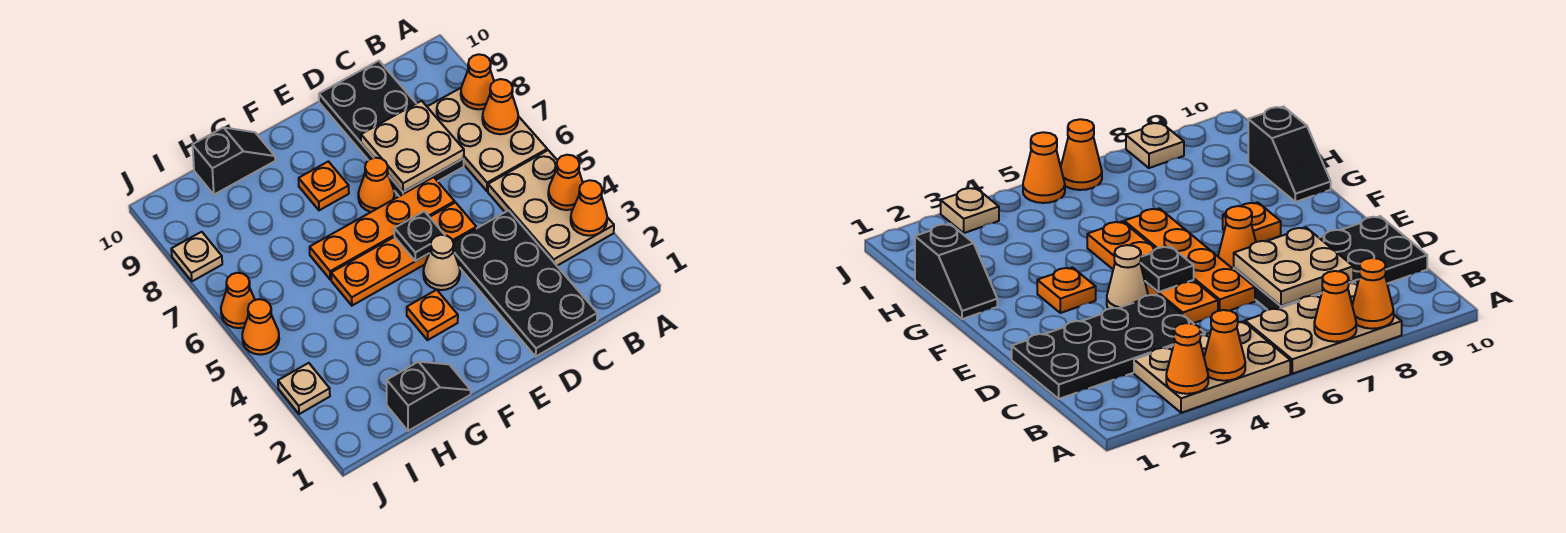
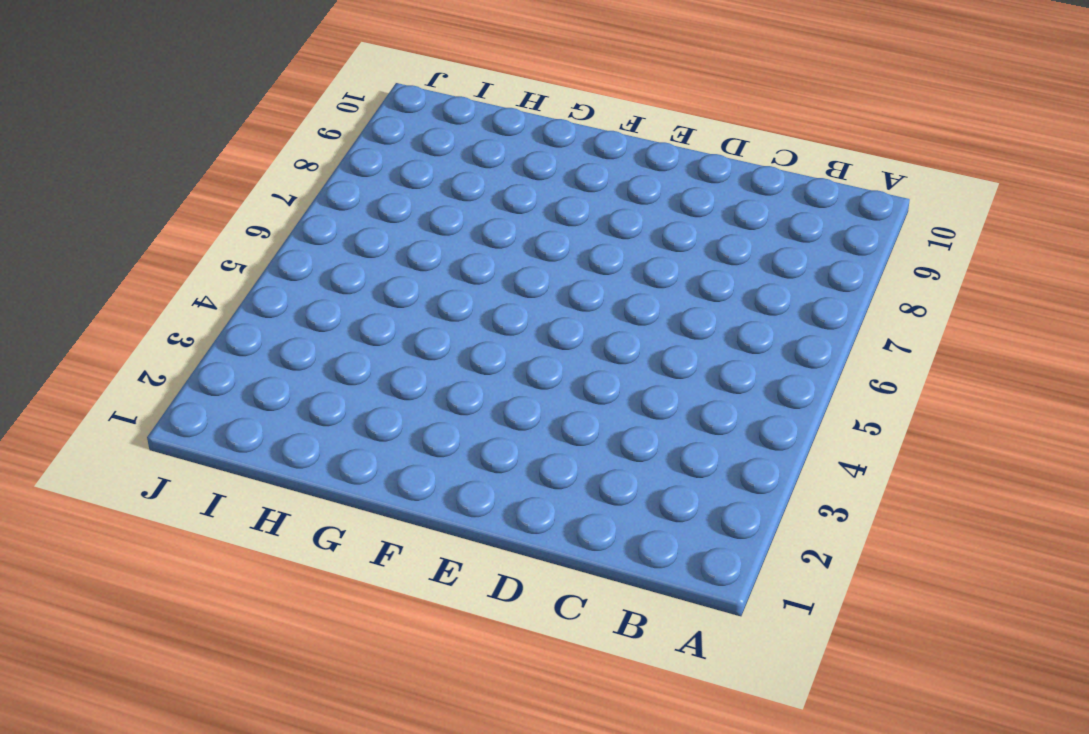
none -> tan 2x3 plate [488,150,614,266]
none -> tan 2x3 plate [427,88,547,191]
none -> black 2x4 plate [453,210,597,356]

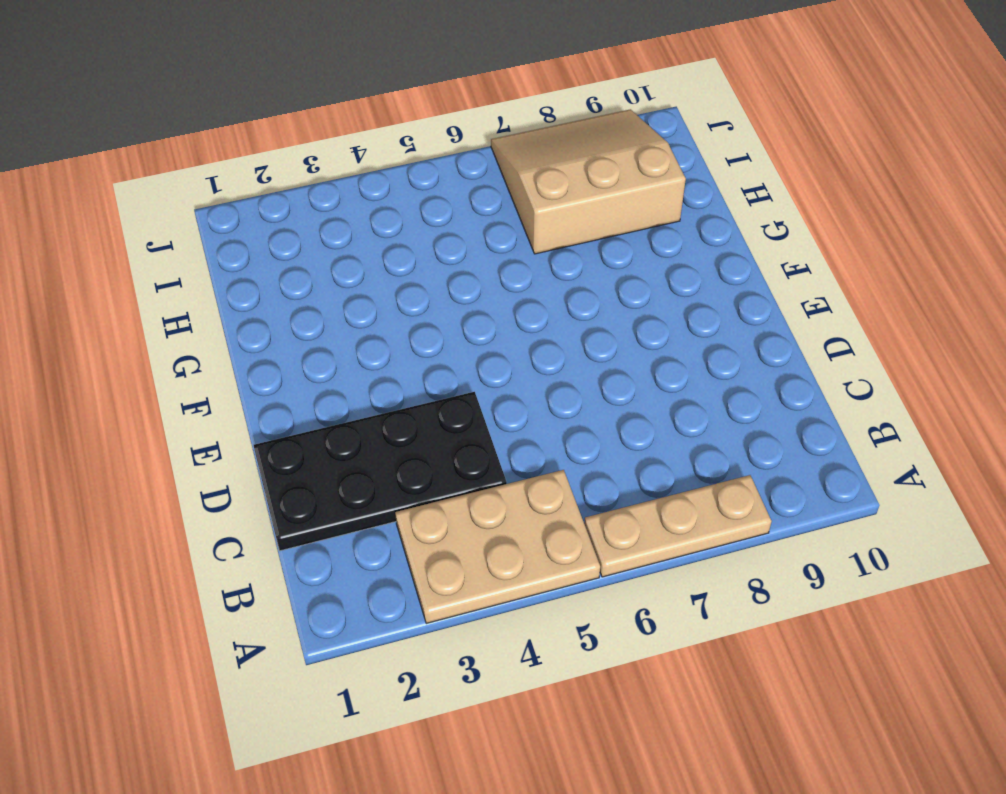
tan 1x3 plate [584,475,772,577] -> tan 2x3 plate [427,88,547,191]
tan 3x3 slope [491,109,686,254] -> tan 1x1 plate [171,232,222,281]
none -> black 2x4 plate [319,61,464,196]
none -> orange 1x4 plate [331,203,476,306]
none -> orange 1x4 plate [310,177,455,280]

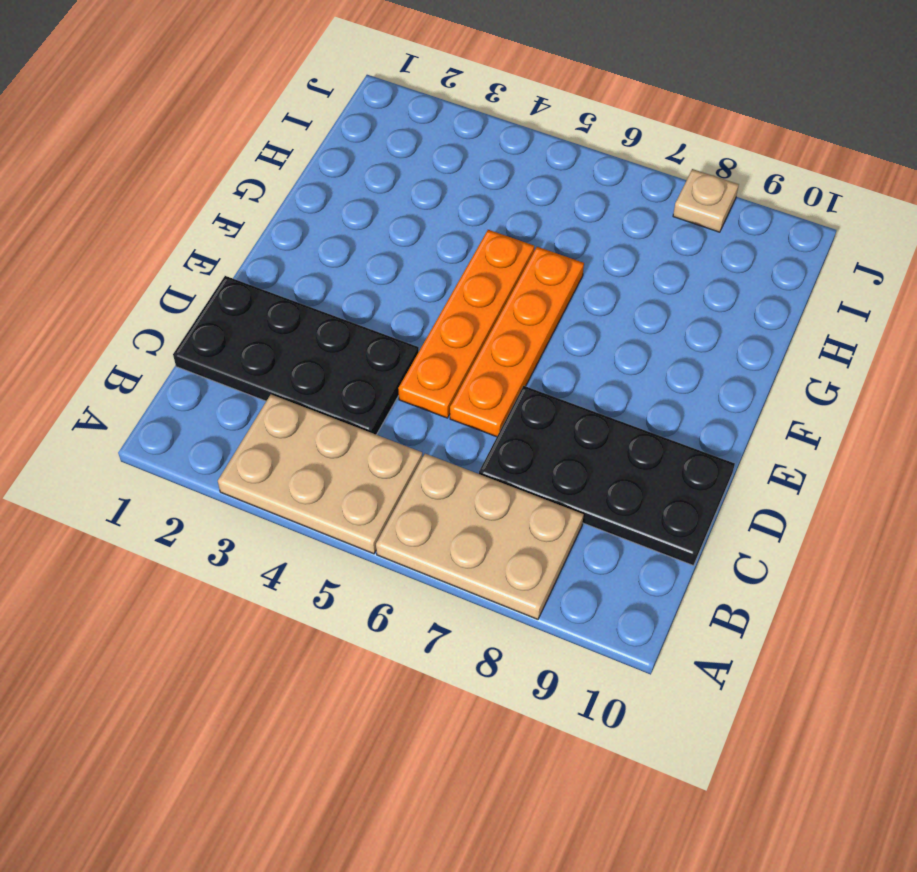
none -> tan 1x1 cone [423,235,460,290]
none -> orange 1x1 cone [358,158,394,212]
none -> orange 1x1 plate [407,290,458,340]

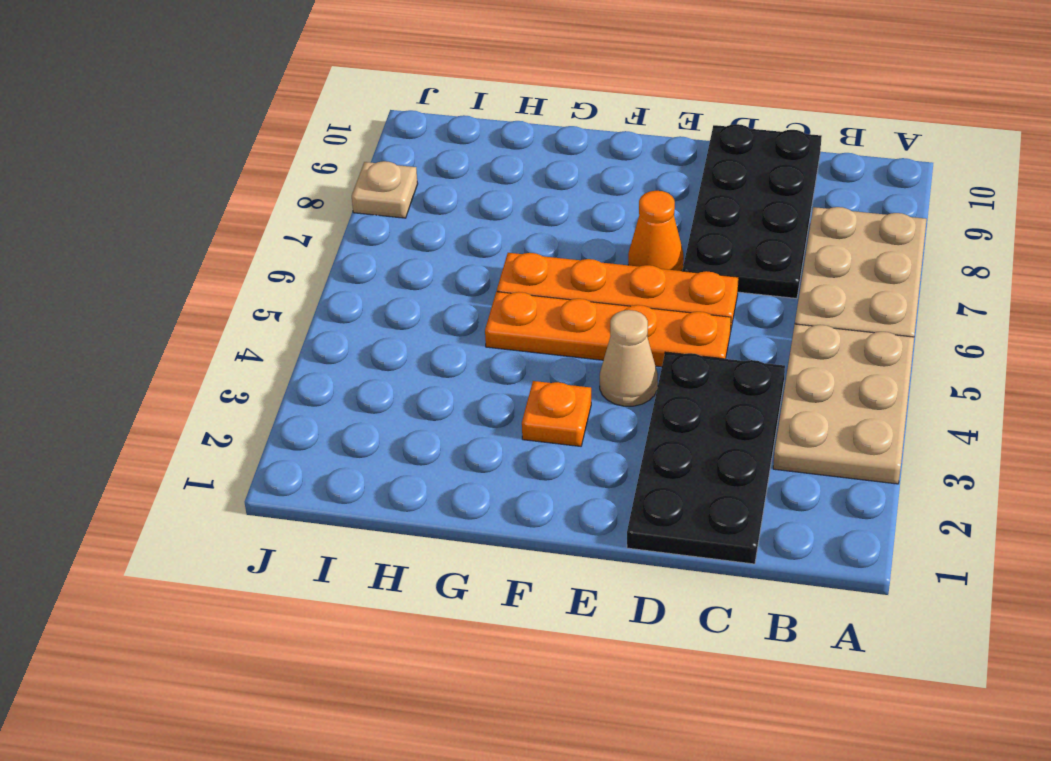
none -> orange 1x1 plate [299,161,349,210]
none -> black 1x2 slope [387,362,471,431]
none -> black 1x2 slope [193,127,275,195]

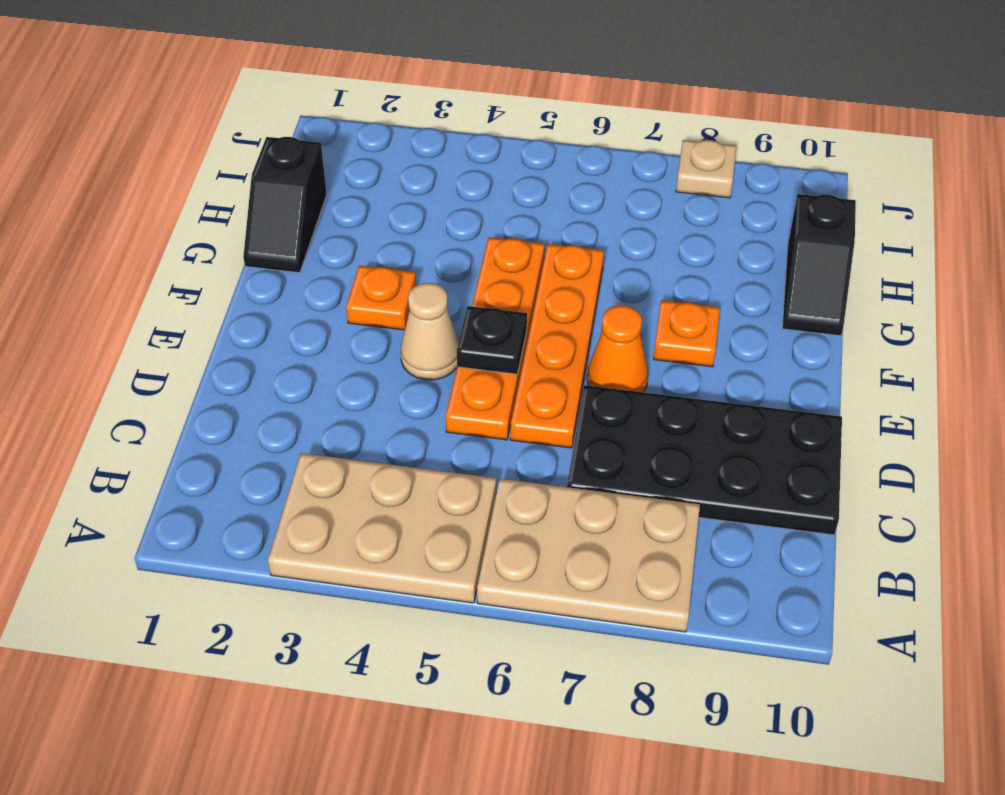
none -> black 2x4 plate [453,210,597,356]
none -> tan 1x1 plate [278,363,330,414]
none -> orange 1x1 cone [242,299,279,355]

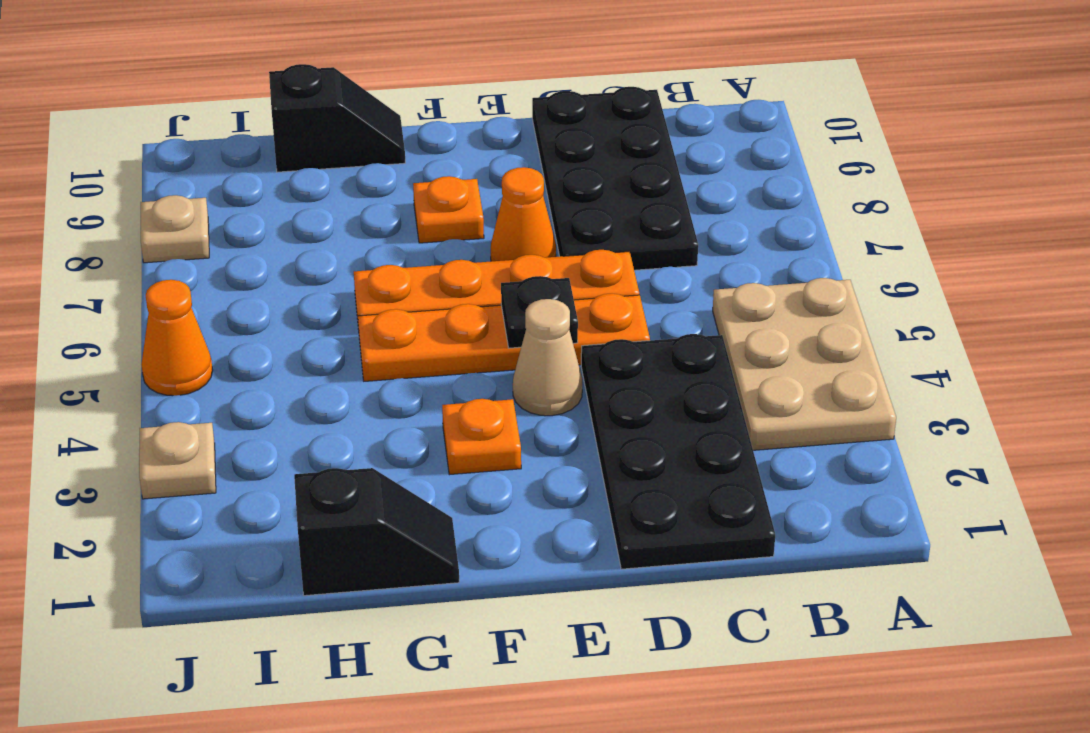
none -> tan 2x3 plate [427,88,547,191]
none -> orange 1x1 cone [221,273,255,328]
none -> orange 1x1 cone [571,180,607,236]

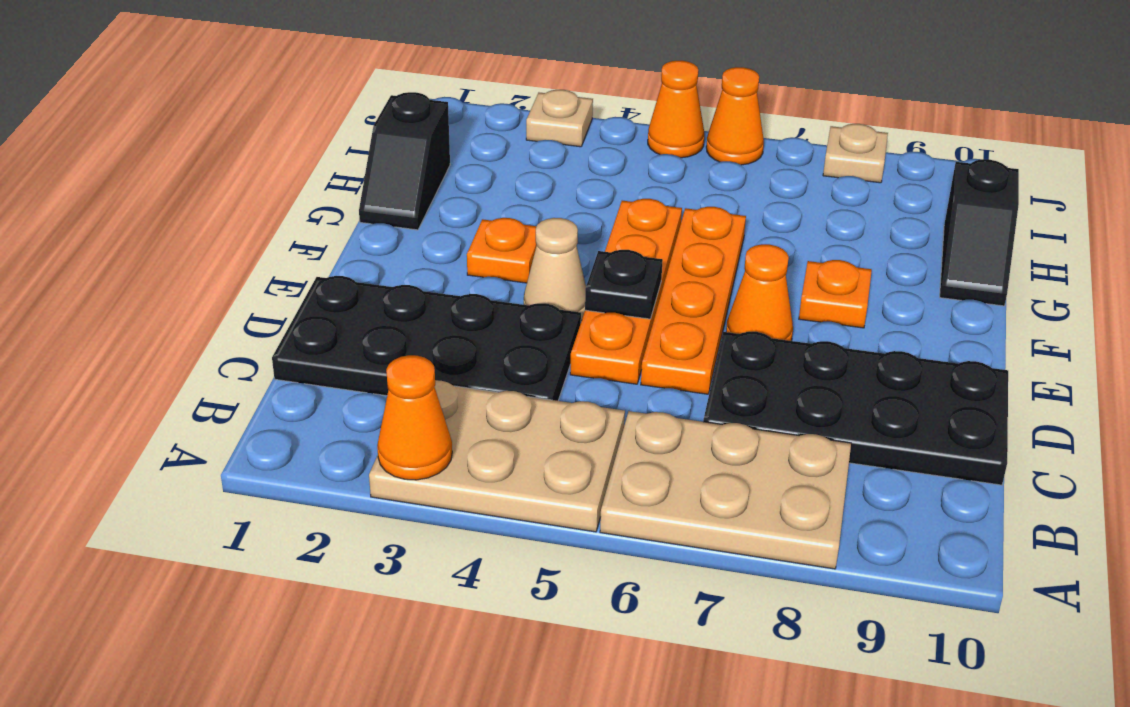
none -> orange 1x1 cone [548,155,583,210]
none -> orange 1x1 cone [482,79,518,134]
none -> orange 1x1 cone [461,54,494,109]

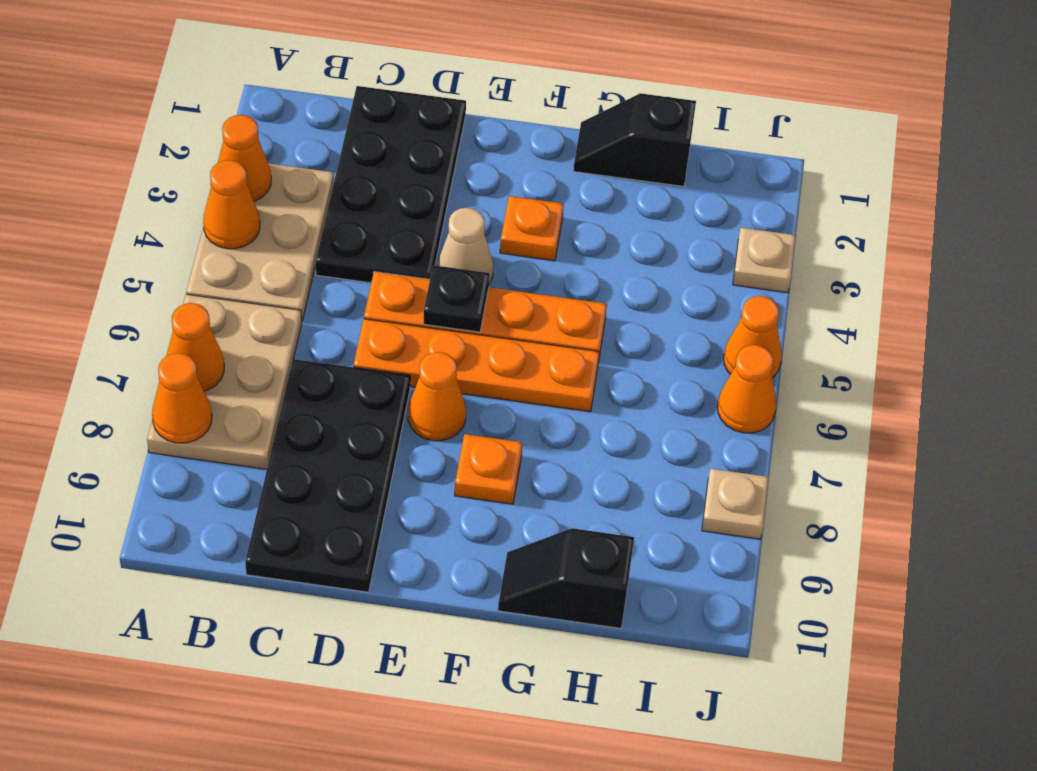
none -> tan 2x2 plate [361,101,464,192]

